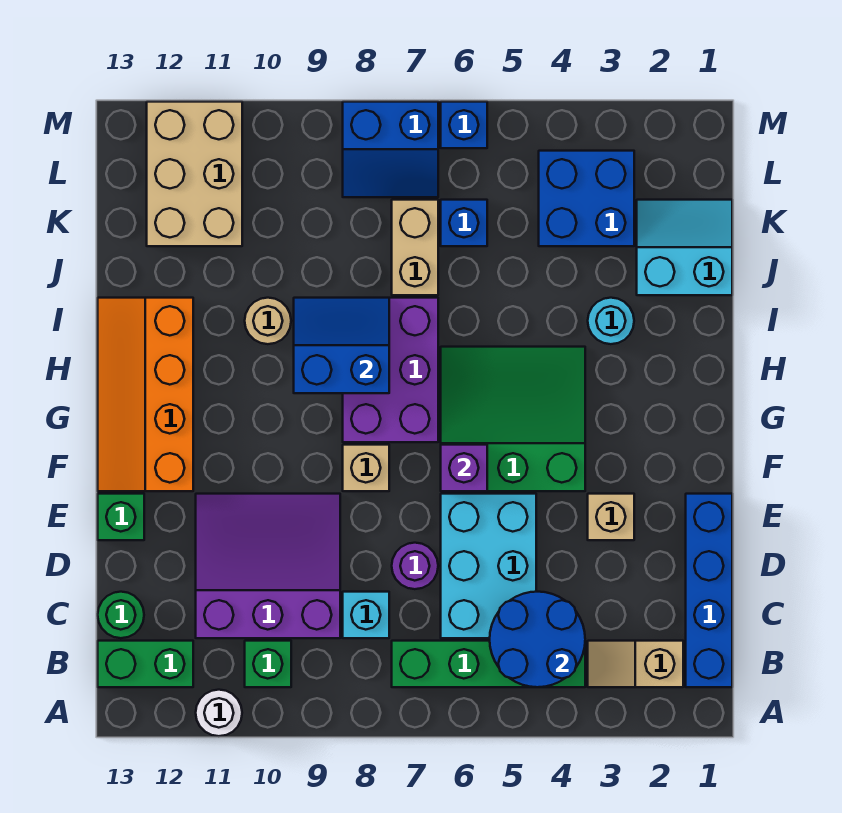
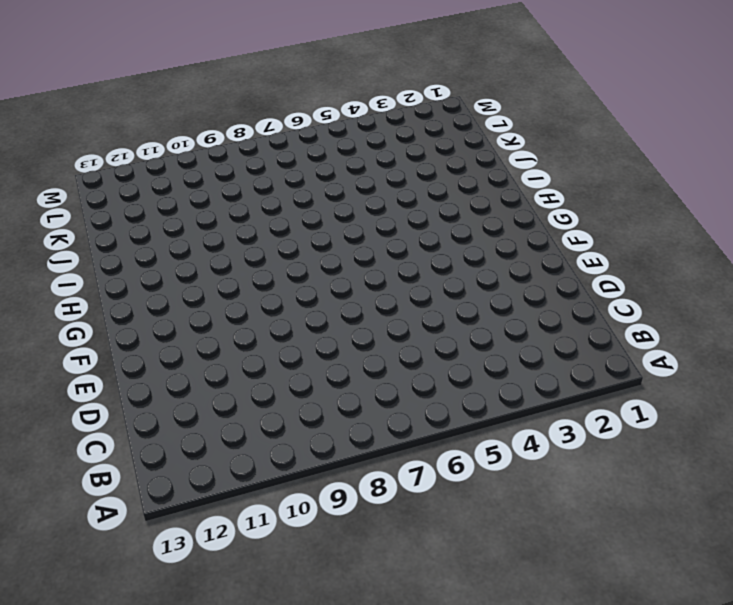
none -> white 1x1 round brick [196,690,242,736]
none -> blue 1x4 brick [686,494,732,687]
none -> tan 1x2 slope [588,641,683,687]

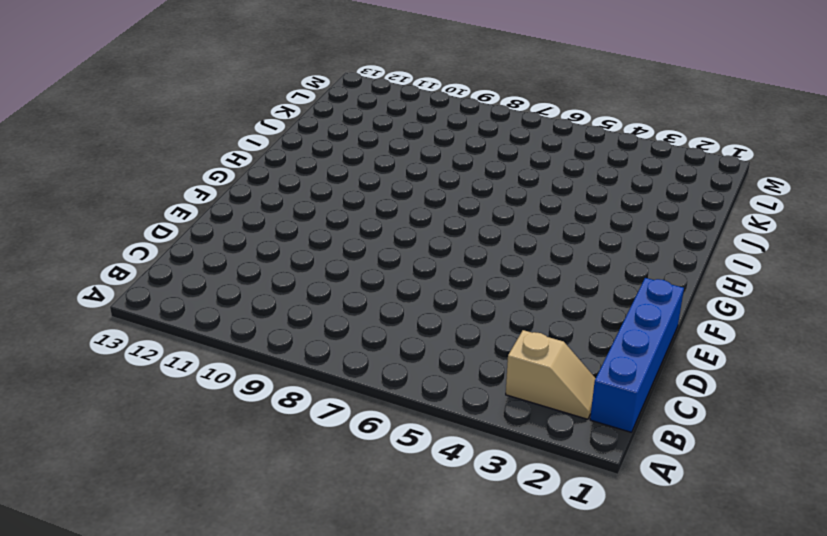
tan 1x2 slope [506,330,596,419] -> tan 1x2 slope turned to [588,641,683,687]
none -> white 1x1 round brick [196,690,242,736]
none -> green 1x4 brick [392,641,585,687]
none -> green 1x1 brick [245,641,291,687]

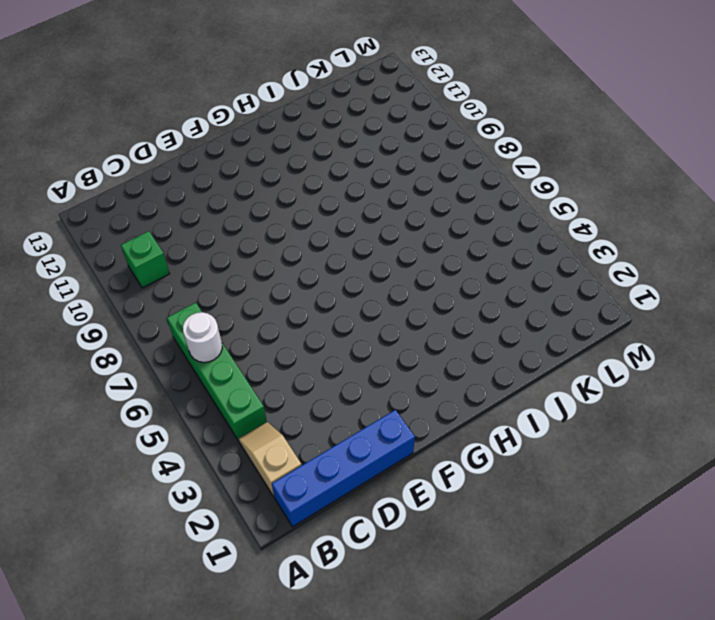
white 1x1 round brick [183,312,222,362] -> white 1x1 round brick moved to [196,690,242,736]
none -> green 1x2 brick [98,641,193,687]
none -> cyan 2x3 brick [441,494,536,638]
none -> cyan 1x1 brick [343,592,389,638]

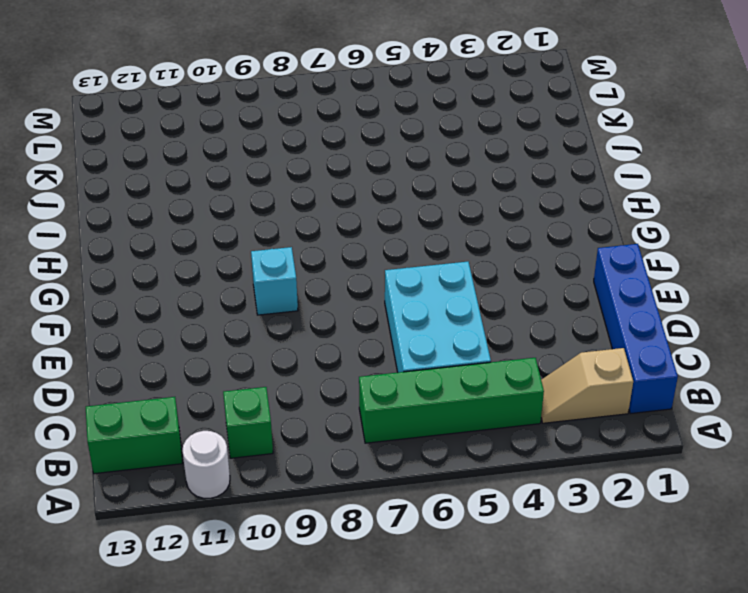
cyan 1x1 brick [251,247,298,315] -> cyan 1x1 brick moved to [343,592,389,638]
none -> purple 3x3 slope [196,494,340,638]
none -> green 1x1 round brick [98,592,144,638]
none -> purple 1x1 round brick [392,543,438,589]

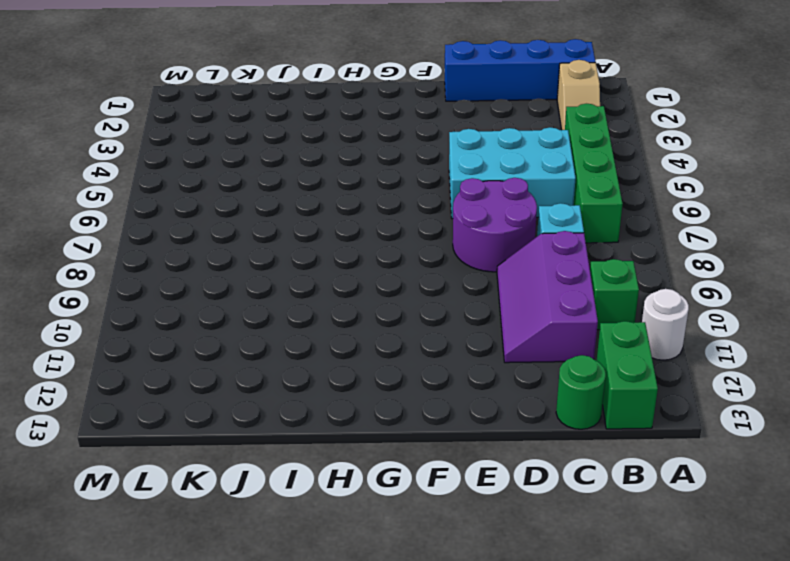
purple 2x3 slope [497,231,598,363] -> purple 3x3 slope [196,494,340,638]
purple 2x2 round brick [453,178,537,272] -> purple 1x1 round brick [392,543,438,589]
none -> tan 1x1 brick [588,494,634,540]
none -> green 1x1 brick [98,494,144,540]
none -> green 3x3 slope [441,347,585,491]

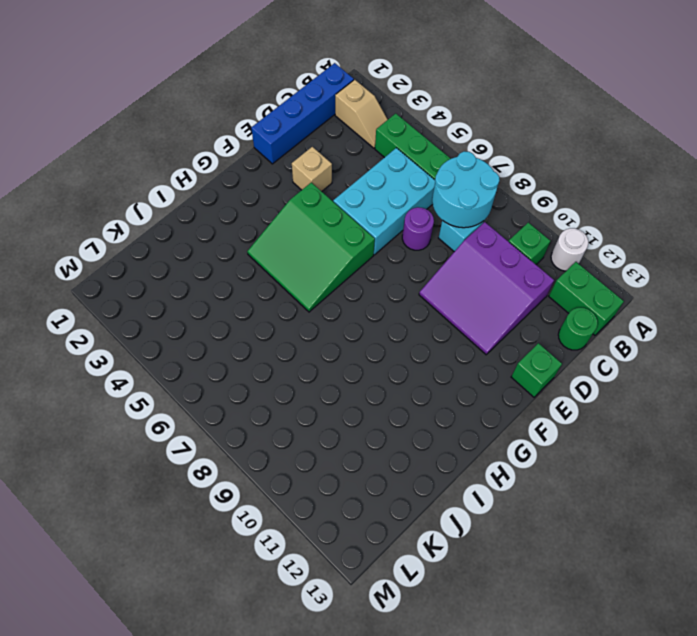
cyan 2x2 round brick [432,151,500,228] -> none
none -> tan 1x1 brick [343,445,389,491]
none -> orange 2x4 slope [98,298,193,491]
none -> purple 2x3 brick [343,298,438,442]

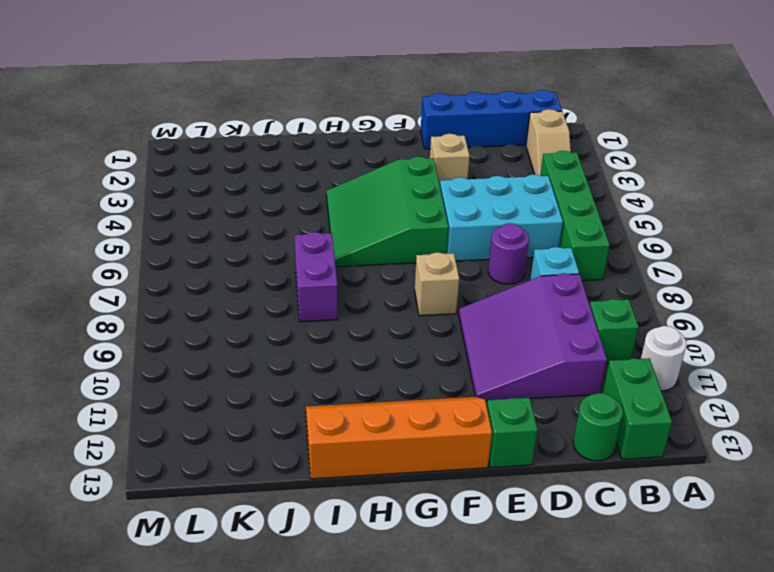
orange 2x4 slope [306,397,492,479] -> orange 2x4 slope turned to [98,298,193,491]
purple 1x2 brick [295,232,338,322] -> purple 2x3 brick [343,298,438,442]
none -> cyan 1x1 round brick [588,298,634,344]
none -> tan 1x1 round brick [245,298,291,344]
none -> cyan 2x2 slope [637,200,732,295]

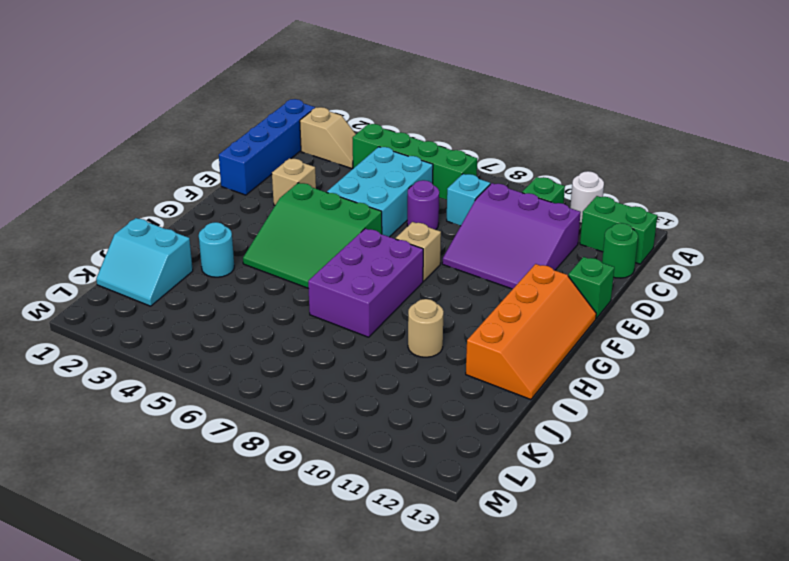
none -> tan 1x2 brick [392,200,438,295]
none -> blue 2x2 brick [539,151,634,246]
none -> blue 1x1 brick [441,200,487,246]

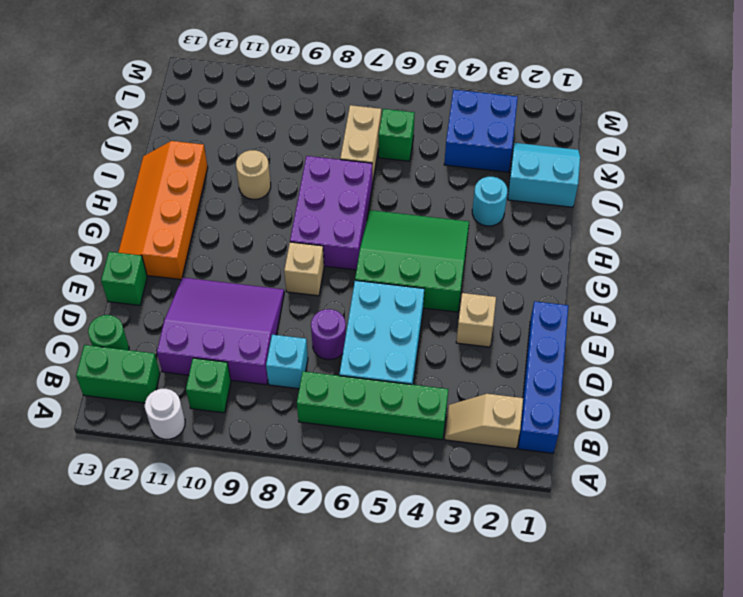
green 1x1 brick [379,109,415,161] -> blue 1x1 brick [441,200,487,246]
none -> tan 2x3 brick [147,102,242,246]
none -> blue 2x2 slope [343,102,438,197]
none -> blue 1x1 brick [441,102,487,148]

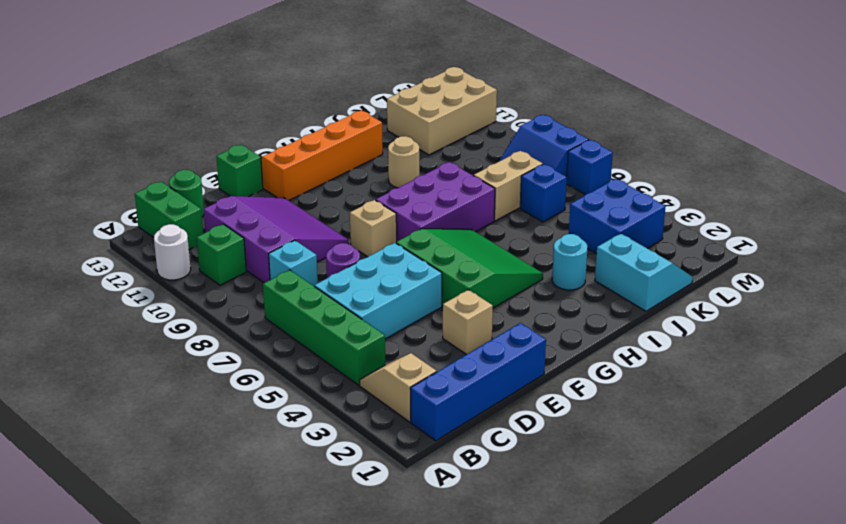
none -> blue 2x2 round brick [490,592,585,687]
none -> purple 1x1 brick [441,445,487,491]
none -> blue 2x2 slope [294,298,389,393]

